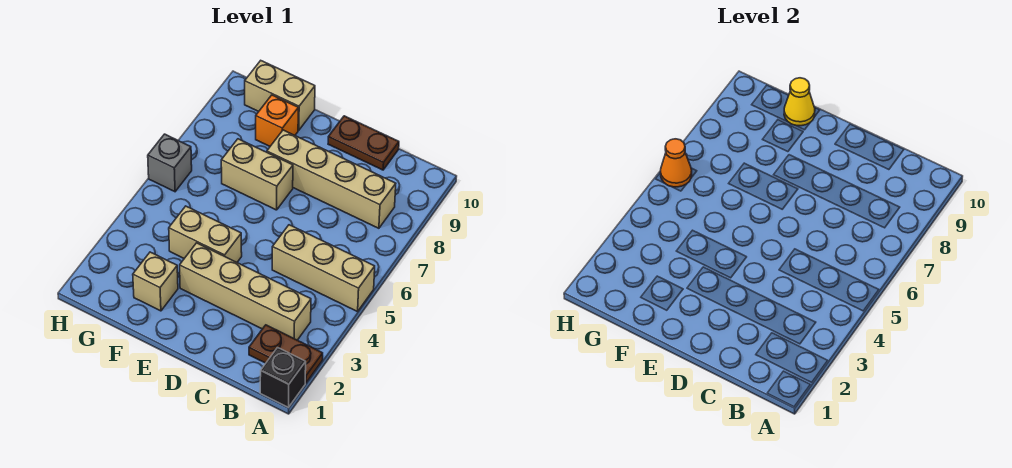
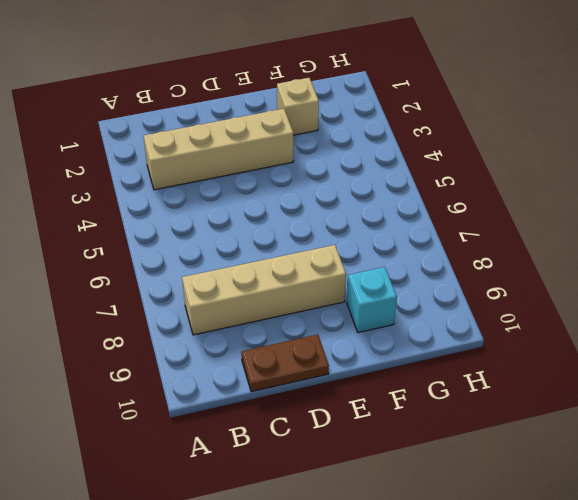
cyan 1x1 brick [347,267,397,333] -> orange 1x1 brick [256,95,298,146]
none -> black 1x1 brick [260,348,306,407]
none -> brown 1x2 plate [249,325,323,383]
none -> tan 1x3 brick [272,225,375,312]

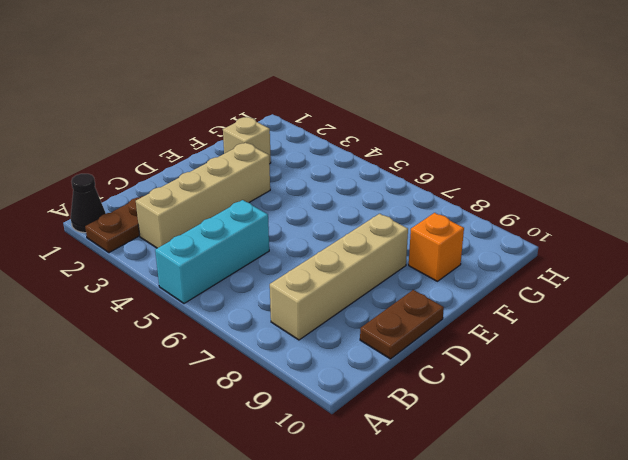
black 1x1 cone [71,174,106,233] -> black 1x1 brick [260,348,306,407]
cyan 1x3 brick [155,200,269,303] -> tan 1x3 brick [272,225,375,312]
none -> tan 1x2 brick [169,206,242,262]
none -> tan 1x2 brick [221,139,293,210]
none -> tan 1x2 brick [245,61,315,130]

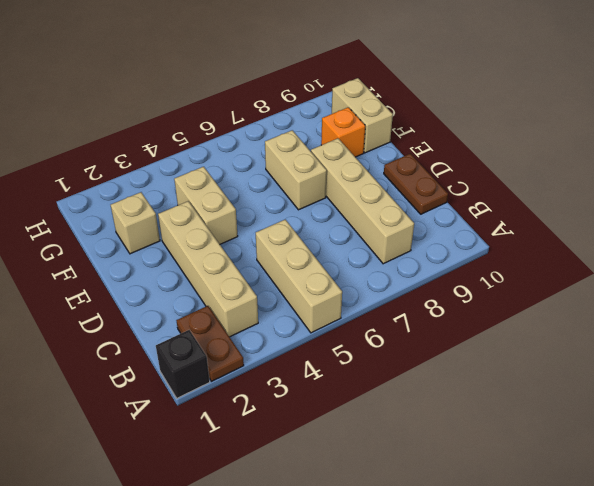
none -> grey 1x1 brick [148,134,192,192]
none -> yellow 1x1 cone [784,78,815,126]
none -> orange 1x1 cone [660,139,692,187]

